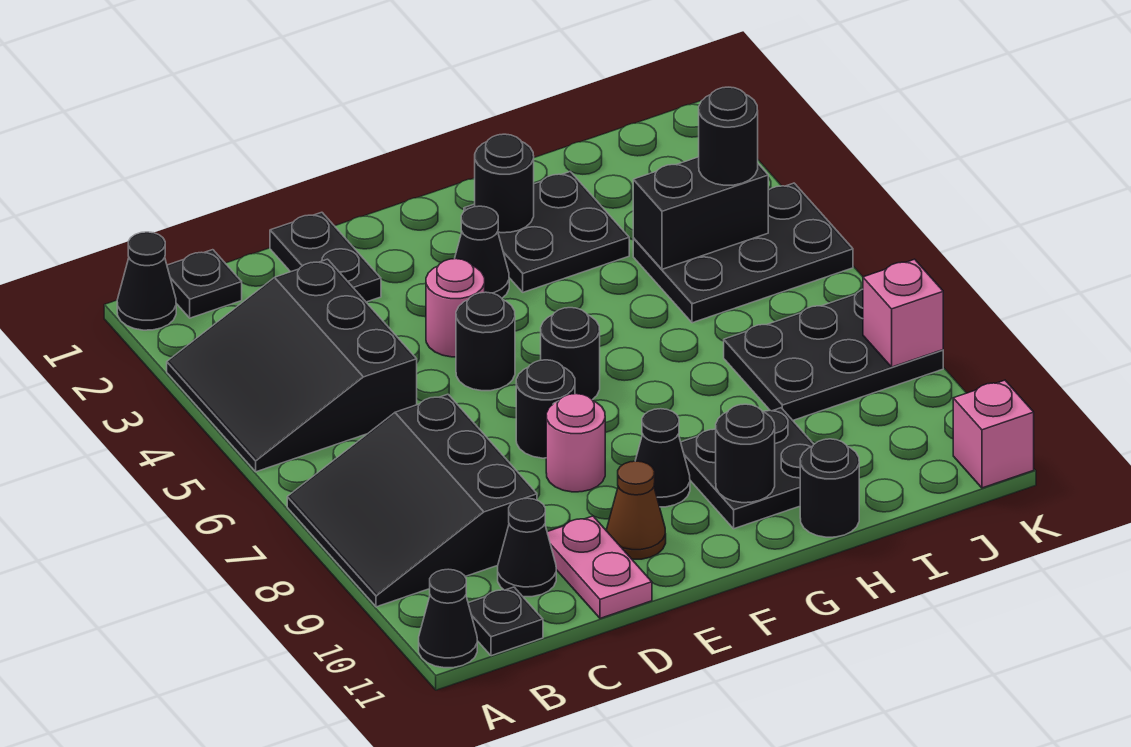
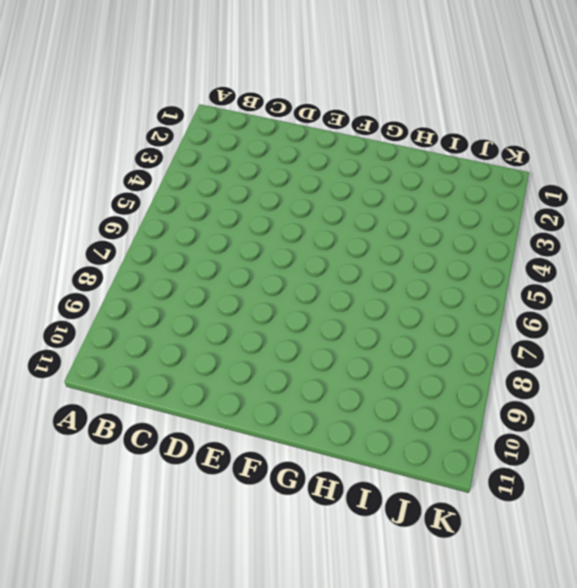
none -> black 1x1 cone [117,232,176,330]
none -> black 3x3 slope [167,259,417,472]
none -> black 3x3 slope [287,394,537,607]

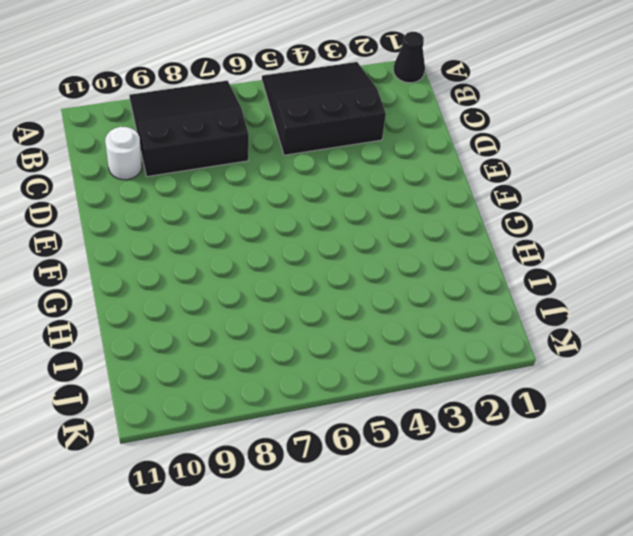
white 1x1 round brick [105,127,142,180] -> black 1x1 cone [498,498,556,597]
none -> black 1x1 cone [419,569,477,668]
none -> black 1x1 plate [167,250,242,318]
none -> black 1x1 plate [468,587,543,656]

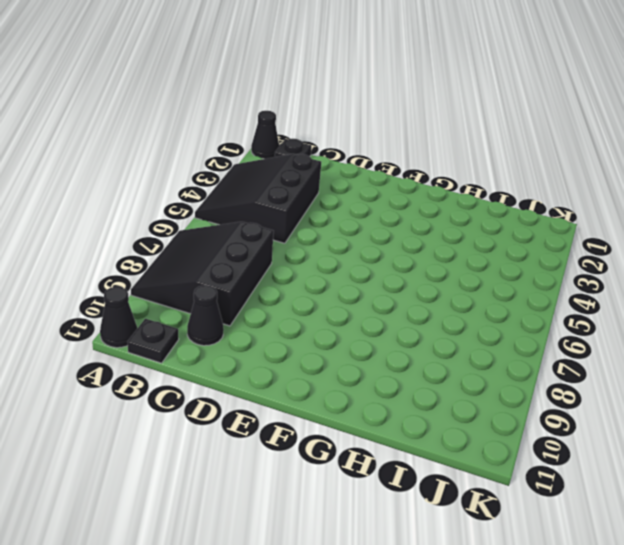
none -> black 1x2 plate [270,212,381,302]
none -> pink 1x2 plate [547,516,652,618]
none -> pink 1x1 round brick [426,259,485,357]

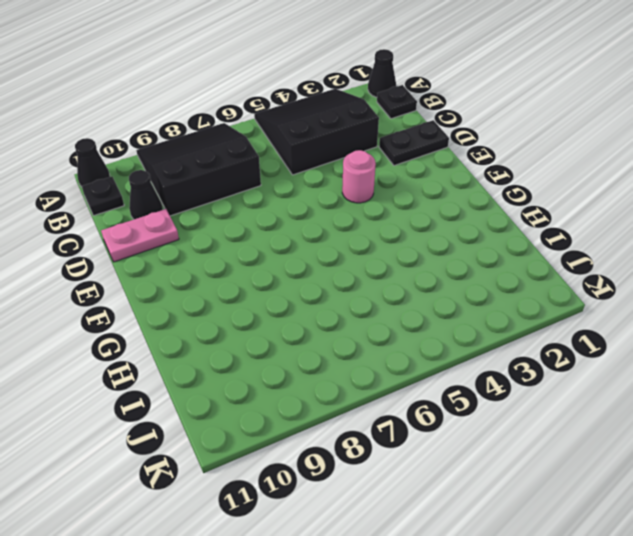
none -> black 1x1 round brick [456,292,515,391]
none -> black 1x1 round brick [516,360,575,458]
none -> pink 1x1 round brick [546,394,605,492]

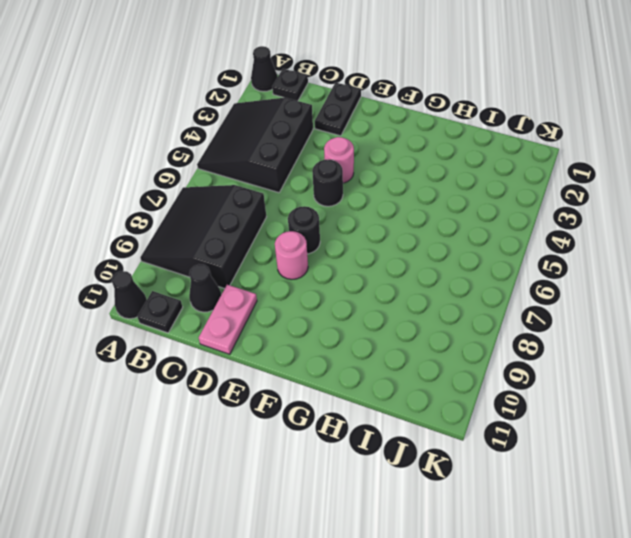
none -> brown 1x1 cone [607,461,666,559]
none -> black 1x1 cone [455,206,509,298]
none -> black 1x1 round brick [541,308,600,400]

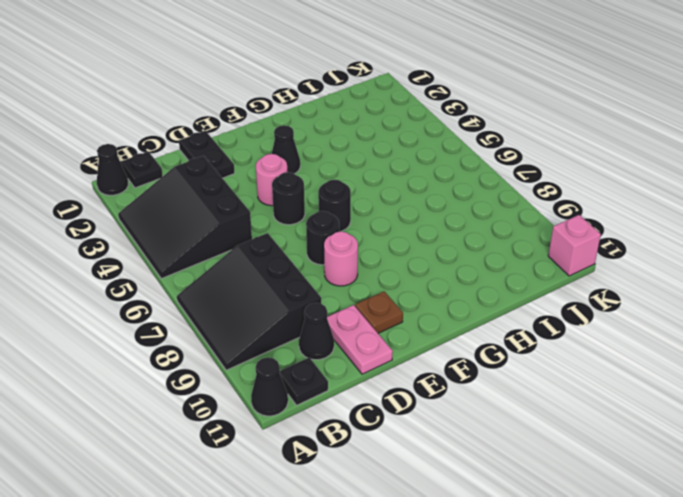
brown 1x1 plate [355,292,403,333] -> brown 1x1 cone [607,461,666,559]
none -> black 1x1 cone [635,409,690,507]
none -> black 2x2 plate [464,172,629,292]
none -> black 2x2 plate [681,408,814,529]

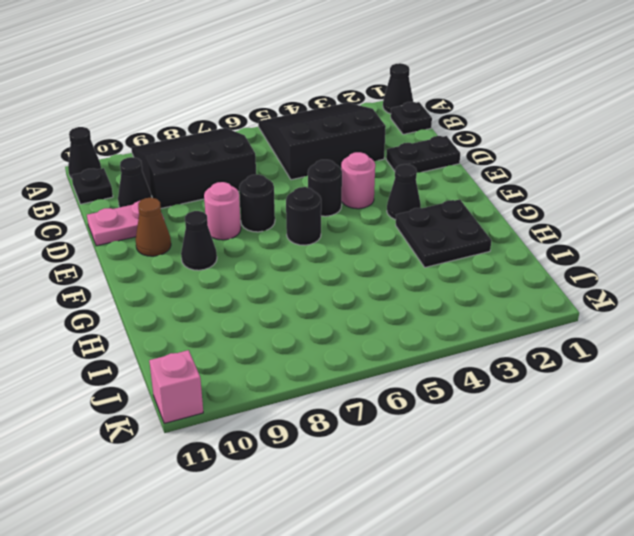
none -> black 2x2 plate [681,408,814,529]
none -> black 1x1 round brick [800,439,859,537]
none -> black 2x3 plate [633,183,853,323]

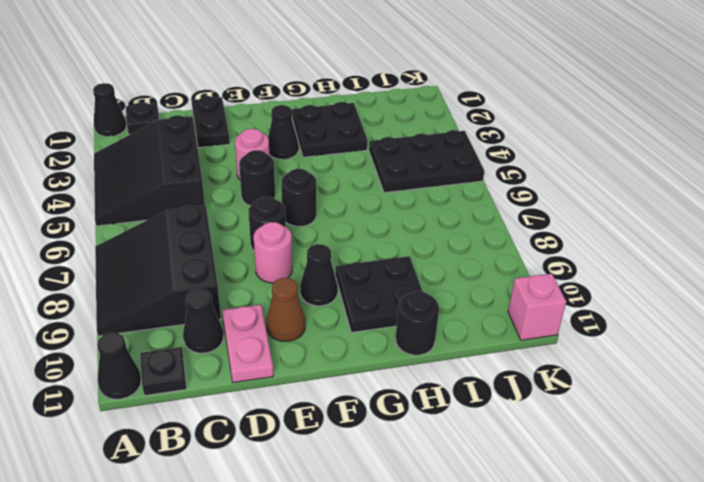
none -> black 2x3 plate [724,289,943,420]
none -> black 1x1 round brick [475,134,534,233]
none -> black 1x1 round brick [716,404,775,503]

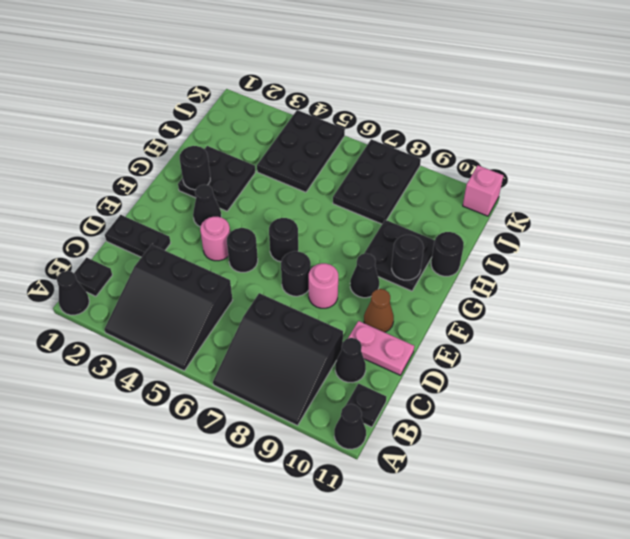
none -> black 1x2 brick [633,157,768,269]
none -> pink 1x1 brick [863,259,943,367]
none -> black 1x1 round brick [699,87,758,185]

